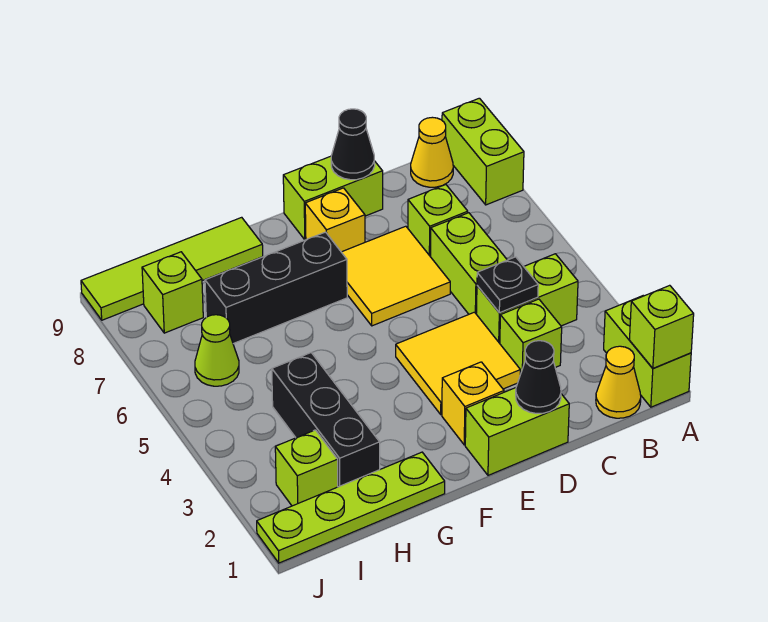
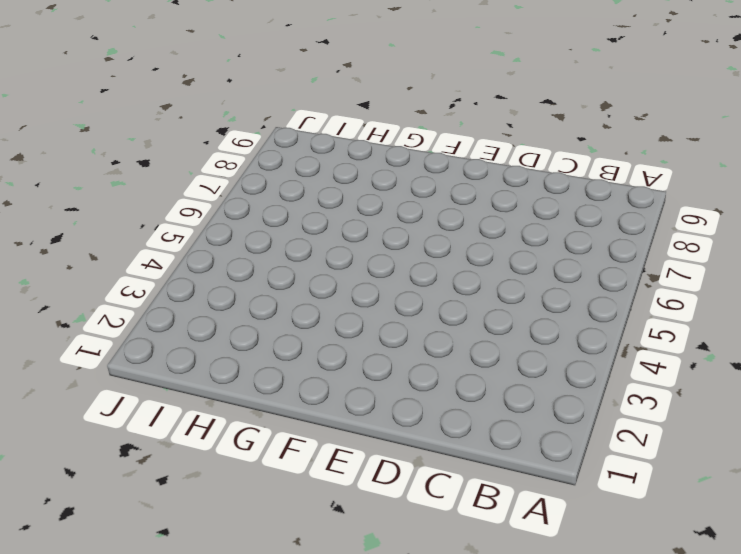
none -> lime 1x2 brick [604,296,691,407]
none -> lime 1x2 brick [442,98,524,205]
none -> yellow 1x1 cone [596,346,641,418]

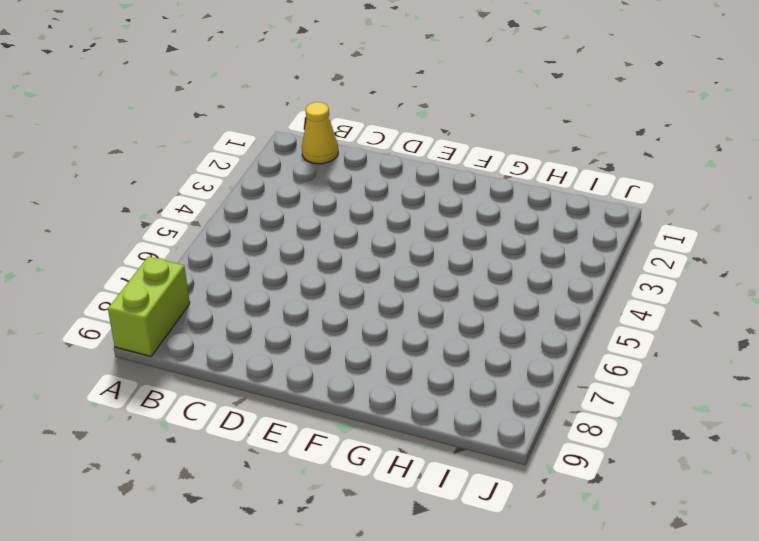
none -> lime 1x2 brick [604,296,691,407]
none -> lime 1x2 brick [476,254,578,343]
none -> yellow 1x1 cone [411,117,453,187]

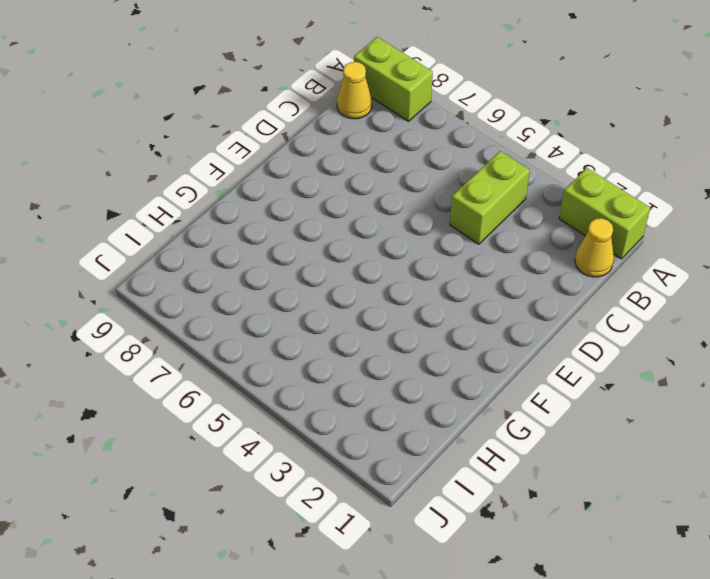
none -> lime 1x1 brick [500,299,562,374]
none -> lime 1x2 brick [431,213,507,314]
none -> lime 1x1 brick [408,185,468,257]

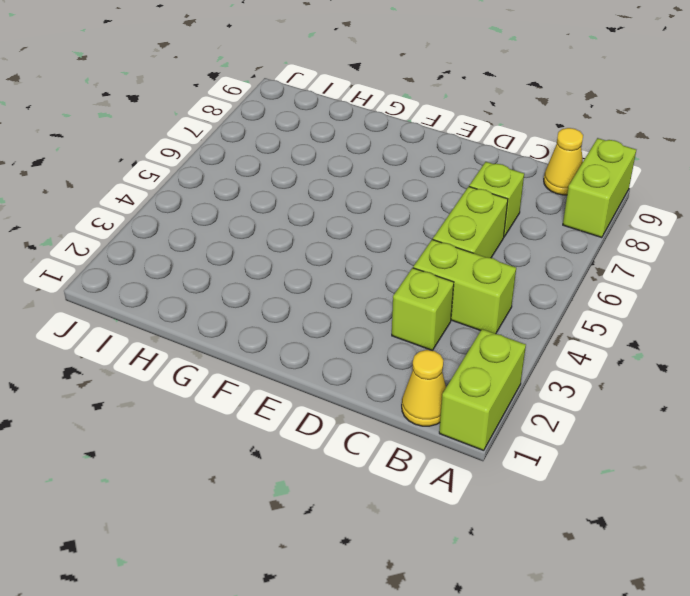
none -> lime 1x2 brick [465,388,569,475]
none -> yellow 2x2 tile [396,312,520,415]
none -> yellow 2x2 tile [342,226,450,326]

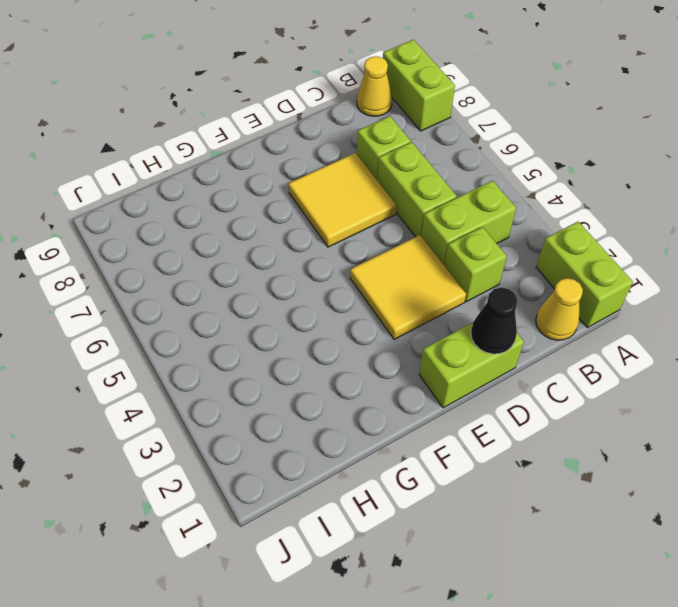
none -> lime 1x2 brick [283,156,383,240]
none -> yellow 1x1 brick [442,362,504,445]
none -> yellow 1x1 brick [305,188,365,252]

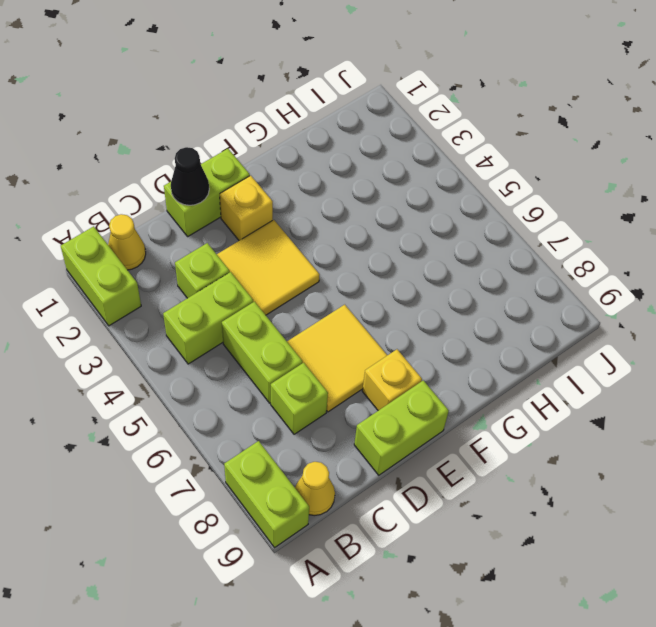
none -> black 1x3 brick [205,232,347,344]
none -> lime 1x4 plate [257,452,445,563]
none -> lime 1x4 tile [81,217,263,320]

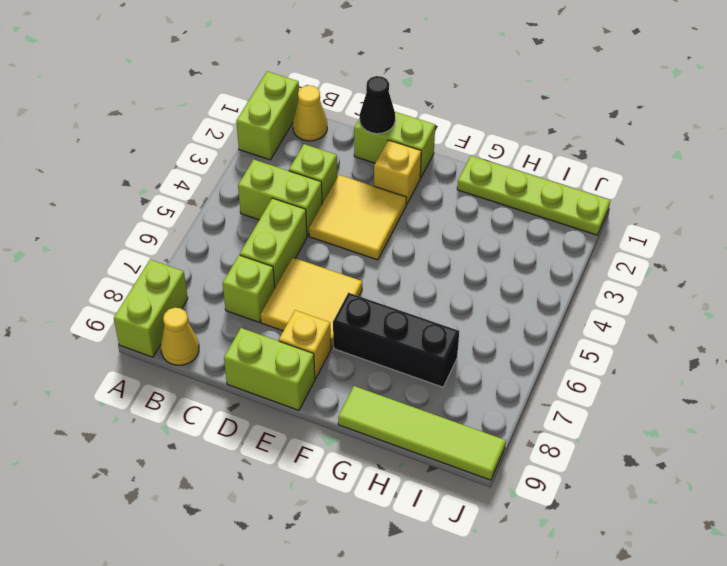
none -> black 1x3 brick [272,353,380,487]
none -> lime 1x1 brick [275,430,338,506]
none -> lime 1x1 cone [195,315,239,386]

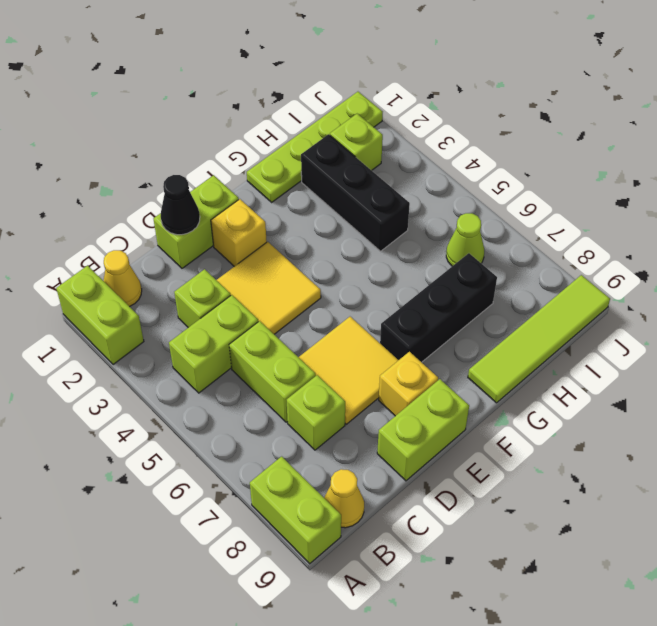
none -> lime 1x1 brick [142,252,203,333]
none -> lime 1x1 brick [630,285,694,368]
none -> black 1x1 plate [477,257,538,313]

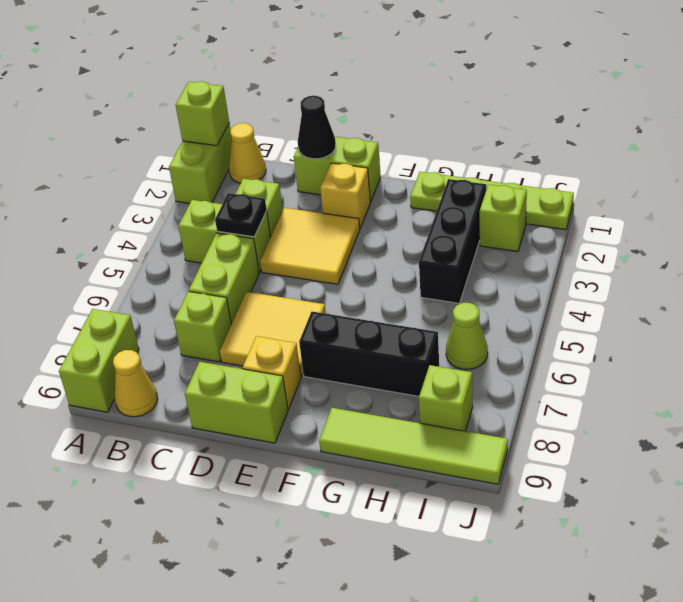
none -> black 1x1 cone [331,109,375,180]

